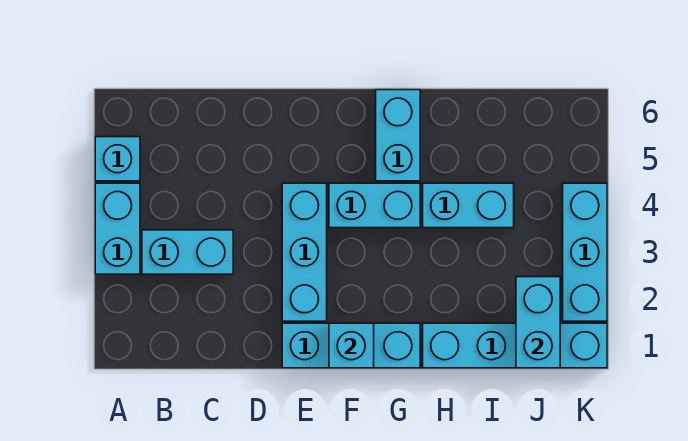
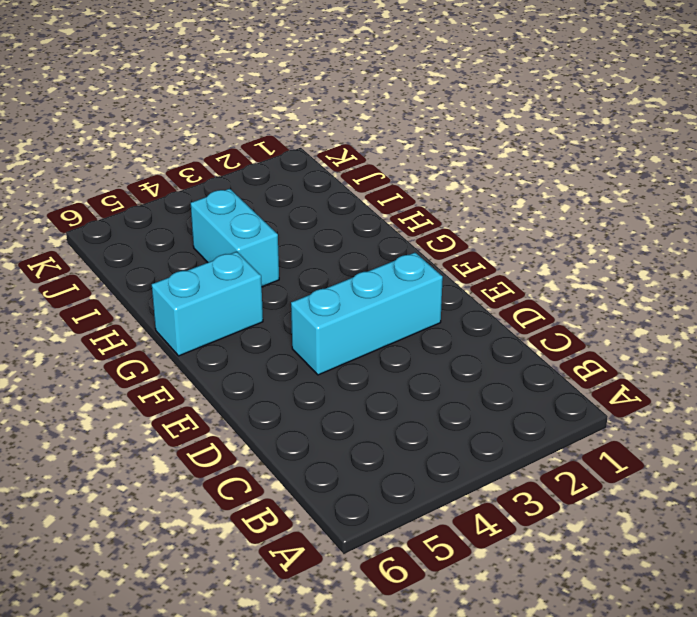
none -> cyan 1x2 brick [95,183,140,274]
none -> cyan 1x1 brick [95,137,140,181]
none -> cyan 1x2 brick [142,230,233,274]

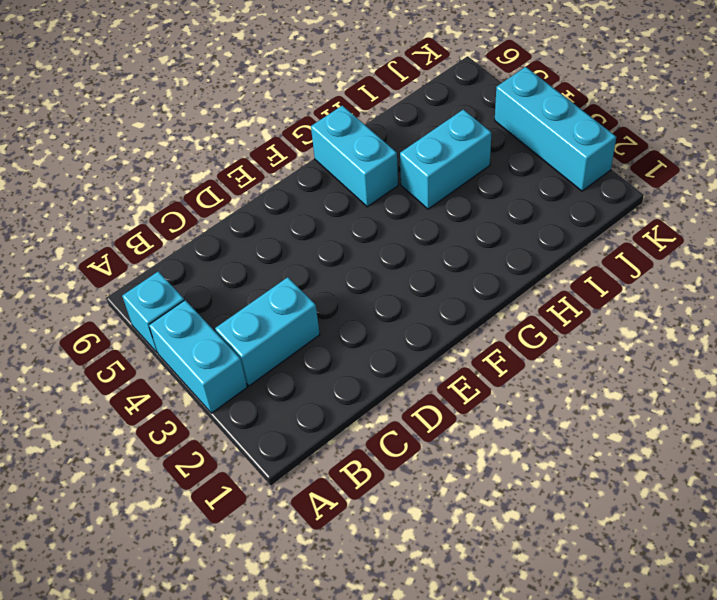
none -> cyan 1x3 brick [282,323,420,368]
none -> cyan 1x3 brick [282,183,327,321]
none -> cyan 1x2 brick [329,183,420,228]

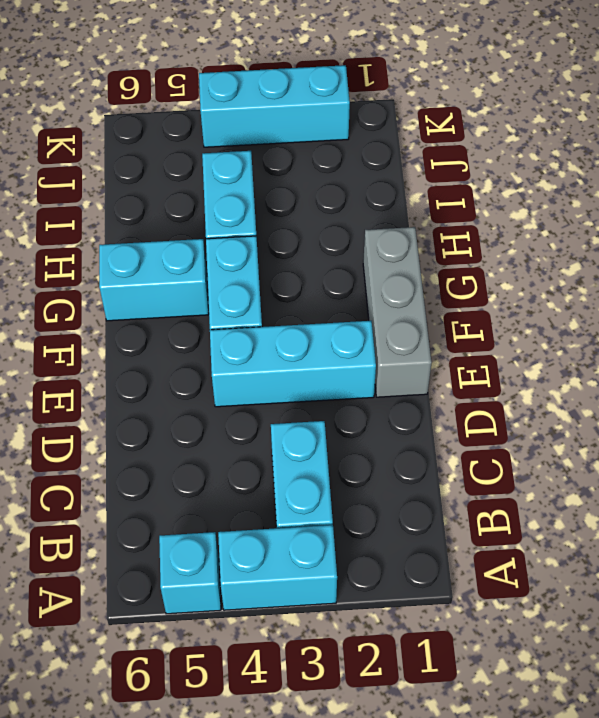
grey 1x3 brick [363,227,432,397] -> cyan 1x3 brick [282,323,420,368]
none -> cyan 1x4 brick [423,323,607,368]
none -> cyan 1x1 brick [329,323,374,368]
none -> cyan 1x2 brick [516,277,560,368]

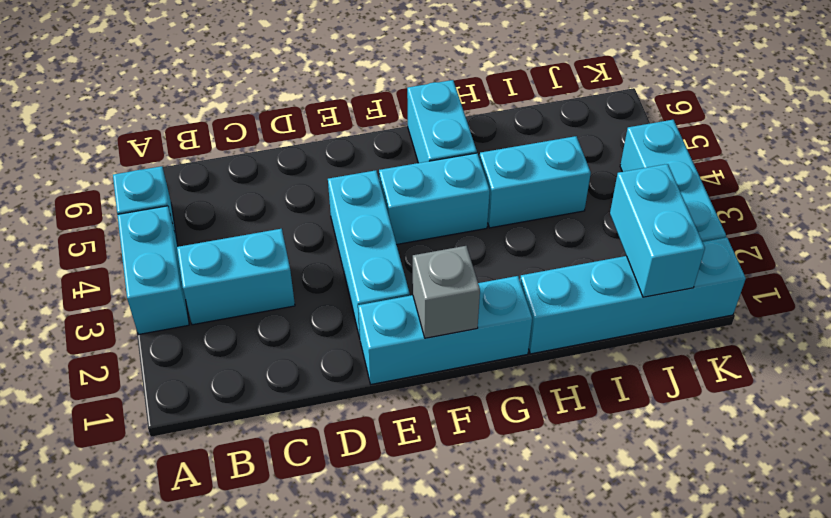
grey 1x1 brick [413,246,480,338] -> cyan 1x1 brick [329,323,374,368]

